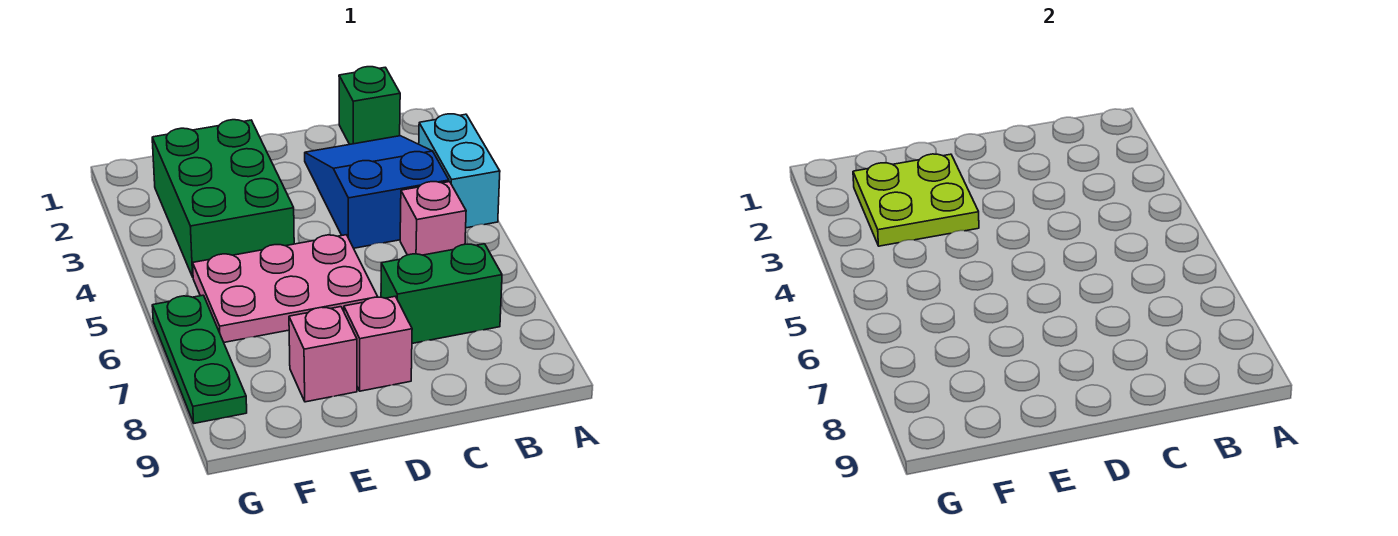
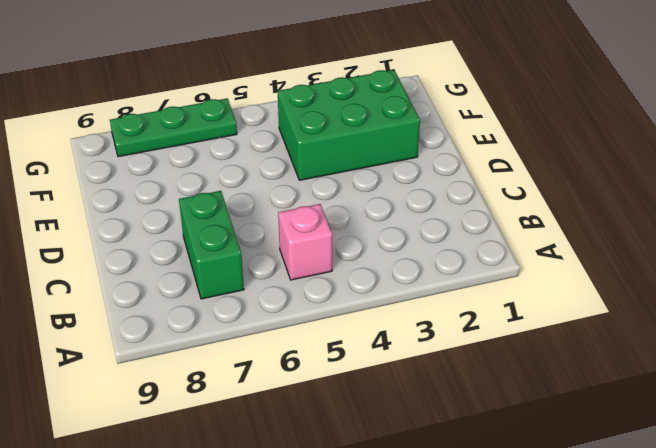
none -> cyan 1x2 brick [419,114,500,228]
none -> green 1x1 brick [339,67,400,144]

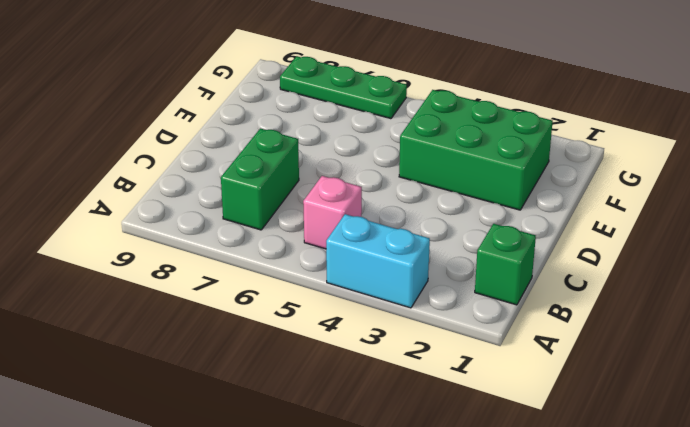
none -> blue 2x3 slope [305,136,449,248]
none -> pink 2x3 plate [193,235,378,342]

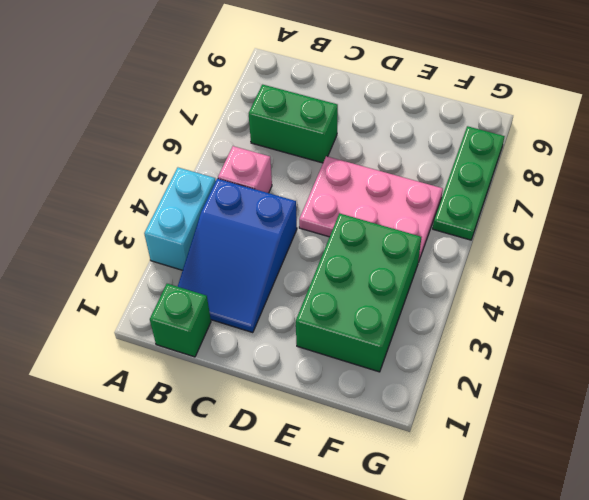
none -> pink 1x1 brick [344,296,412,391]
none -> pink 1x1 brick [289,307,357,402]

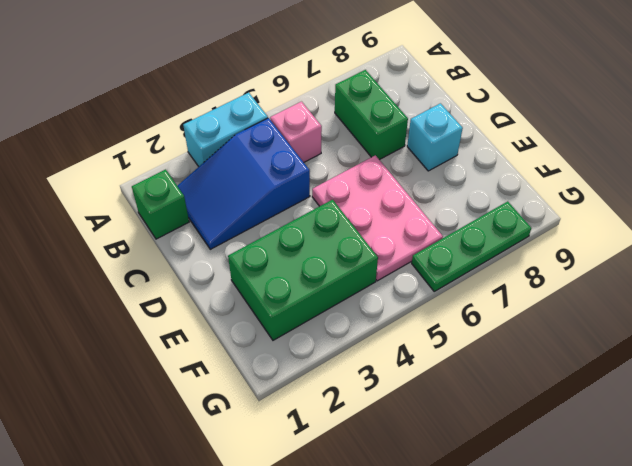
cyan 1x1 brick [407,103,463,171] -> pink 1x1 brick [344,296,412,391]
none -> pink 1x1 brick [289,307,357,402]
none -> lime 2x2 plate [853,154,979,246]

